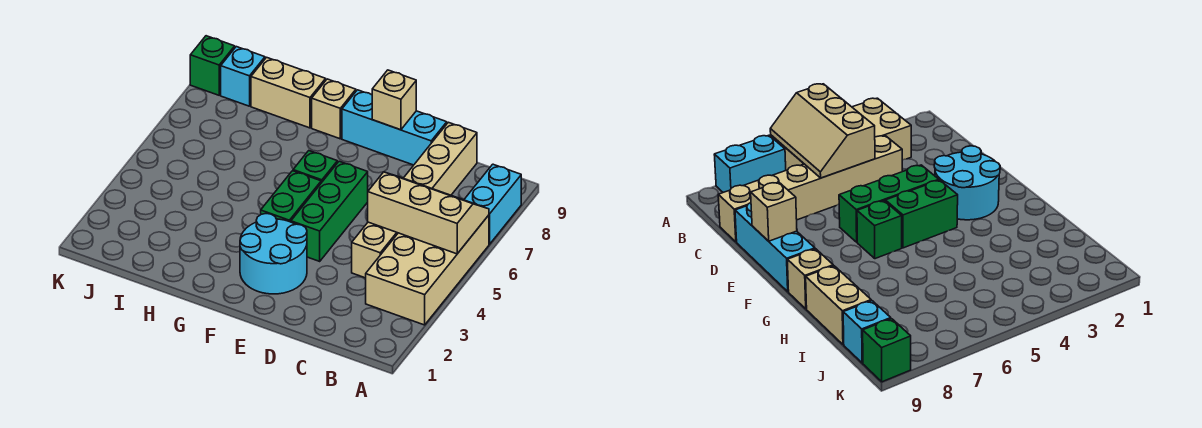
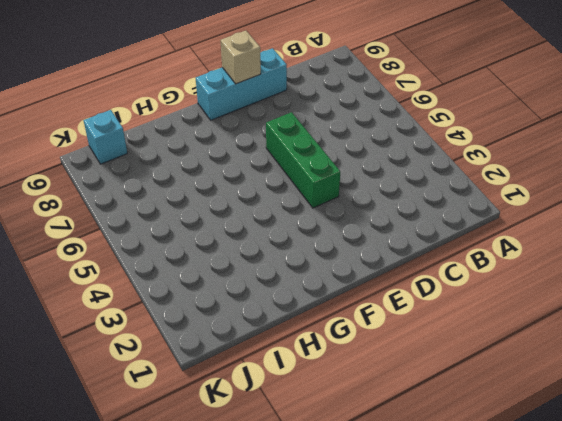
none -> tan 2x4 brick [366,215,489,325]
none -> cyan 1x2 brick [464,164,521,244]
none -> tan 1x6 brick [352,122,477,278]

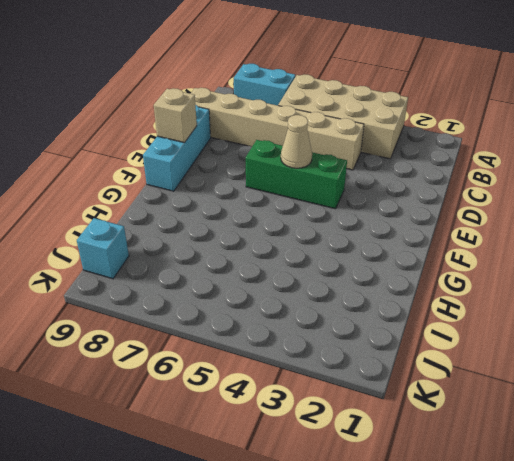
tan 1x1 cone [281,115,312,168] -> none
none -> cyan 2x2 round brick [240,214,307,294]
none -> green 1x2 brick [261,171,321,222]
none -> green 1x1 brick [293,151,337,183]

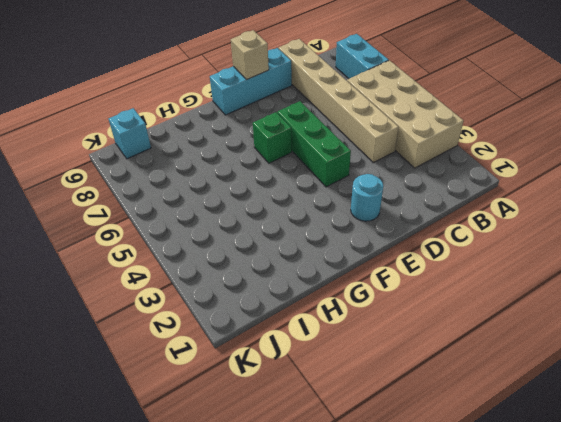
cyan 1x1 round brick [351,174,383,221] -> cyan 2x2 round brick [240,214,307,294]
none -> green 1x2 brick [261,171,321,222]
none -> tan 1x1 brick [312,79,356,139]
none -> tan 1x2 brick [251,57,326,128]

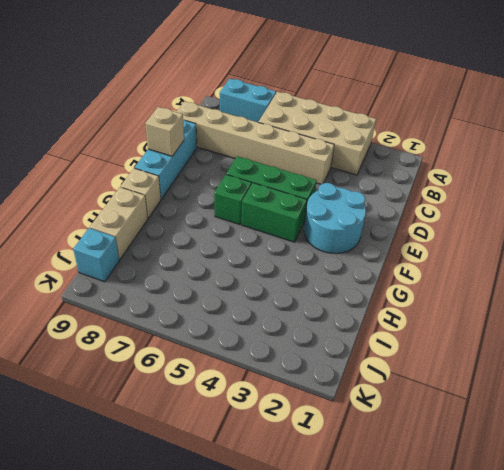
none -> green 1x1 brick [190,36,235,95]
none -> tan 2x3 slope [368,172,489,254]

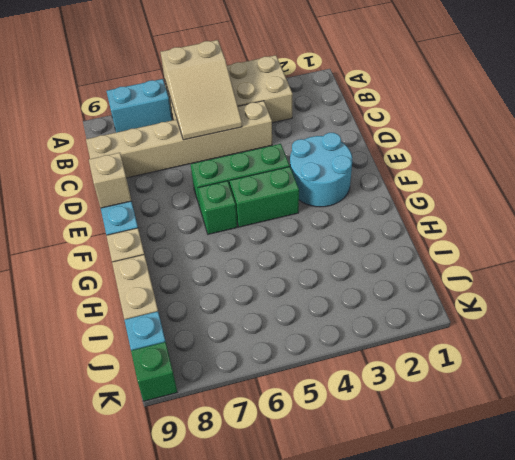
tan 2x3 slope [161,40,242,140] -> tan 2x3 slope turned to [368,172,489,254]

